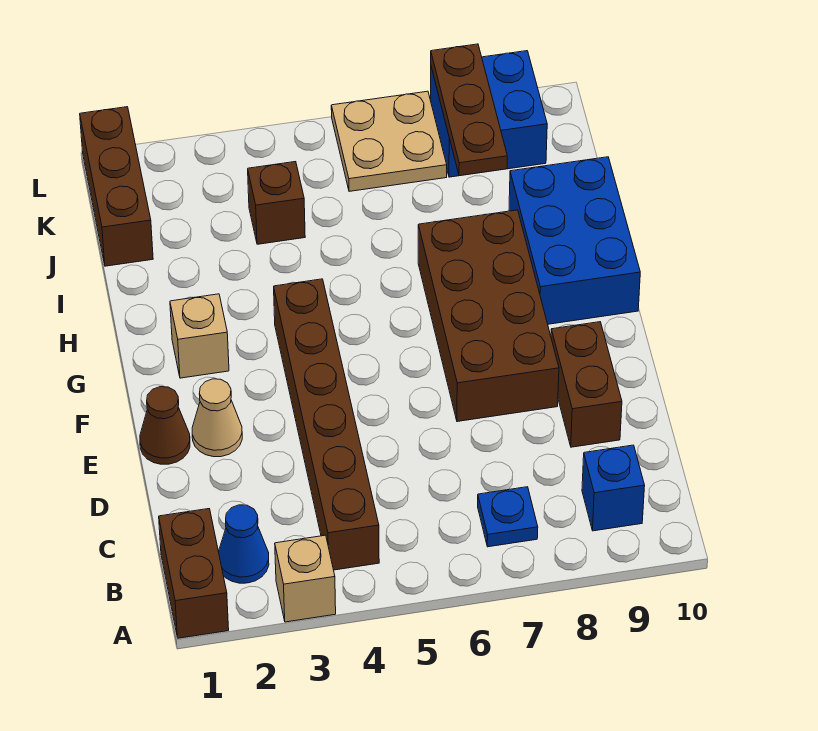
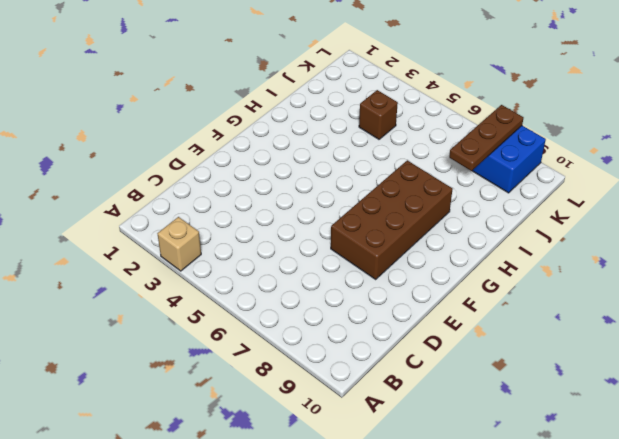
none -> brown 1x2 brick [159,509,229,638]
none -> blue 1x1 cone [218,505,269,583]
none -> brown 1x6 brick [274,279,379,570]

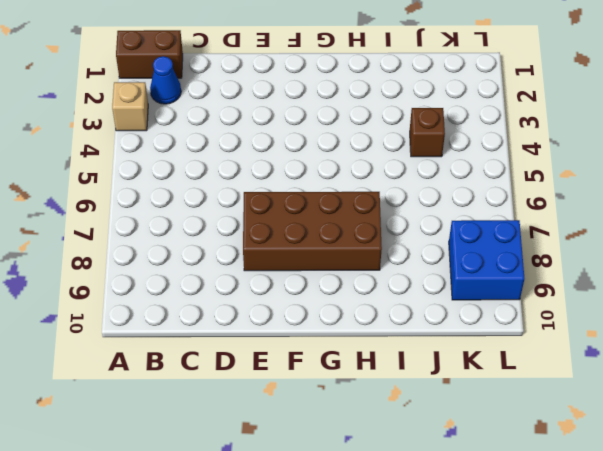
none -> brown 1x6 brick [274,279,379,570]
none -> blue 1x1 plate [478,487,538,547]
none -> blue 1x1 brick [582,445,645,531]

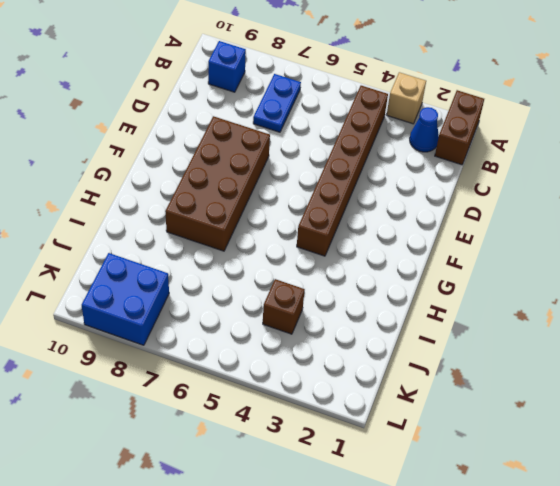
blue 1x2 plate [253,74,301,132] -> blue 1x1 plate [478,487,538,547]
none -> brown 1x2 brick [551,322,622,447]
none -> brown 1x1 cone [140,387,190,464]
none -> tan 1x1 cone [192,379,242,457]

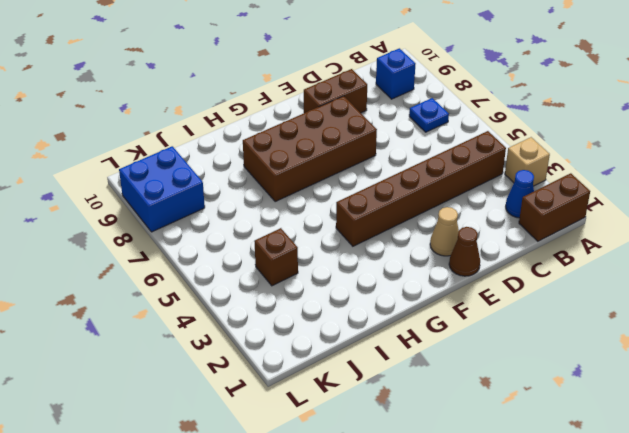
none -> tan 1x1 brick [170,294,229,378]
none -> blue 2x3 brick [509,157,640,324]
none -> brown 1x3 brick [80,107,153,266]

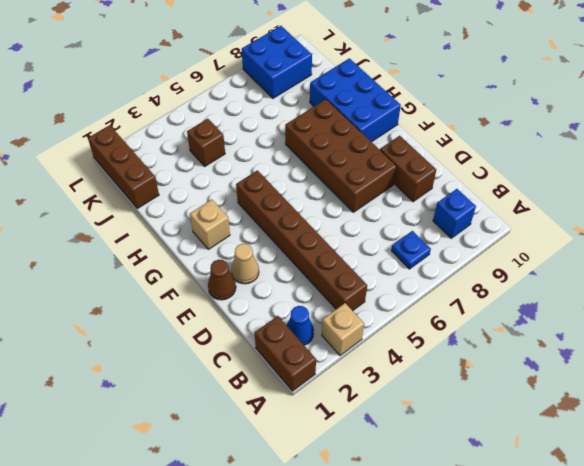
none -> tan 2x2 plate [331,91,447,191]
none -> brown 1x3 plate [431,44,507,176]

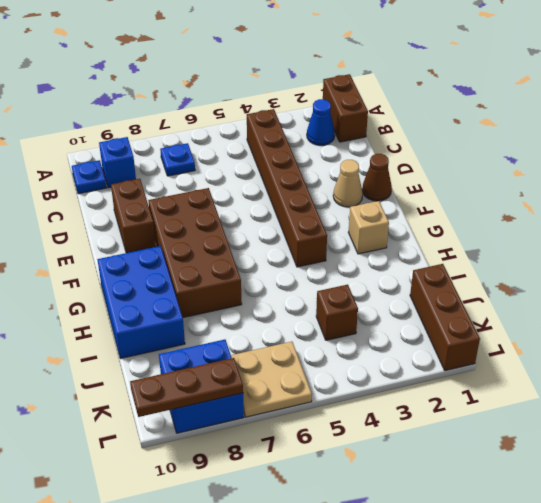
blue 1x1 plate [72,160,106,194] -> none
brown 1x3 plate [130,358,243,417] -> brown 1x3 plate turned to [431,44,507,176]
none -> tan 1x1 brick [275,535,336,622]

